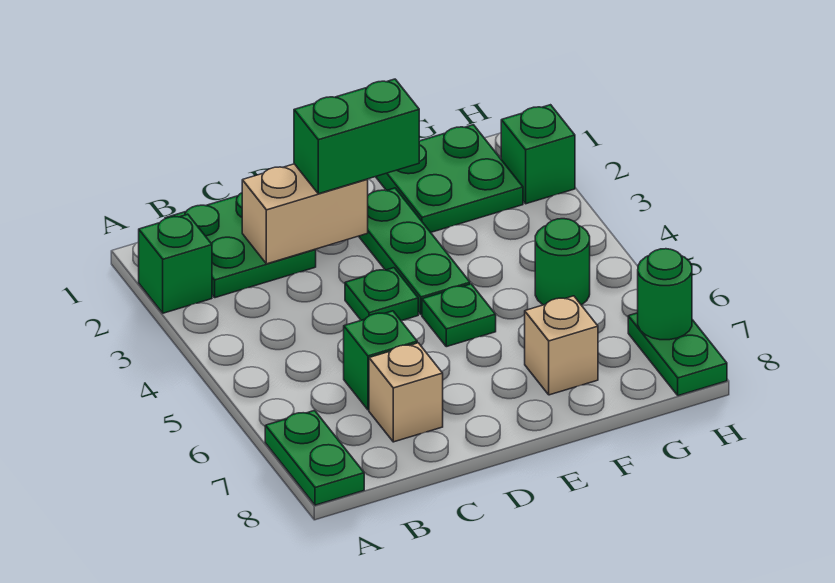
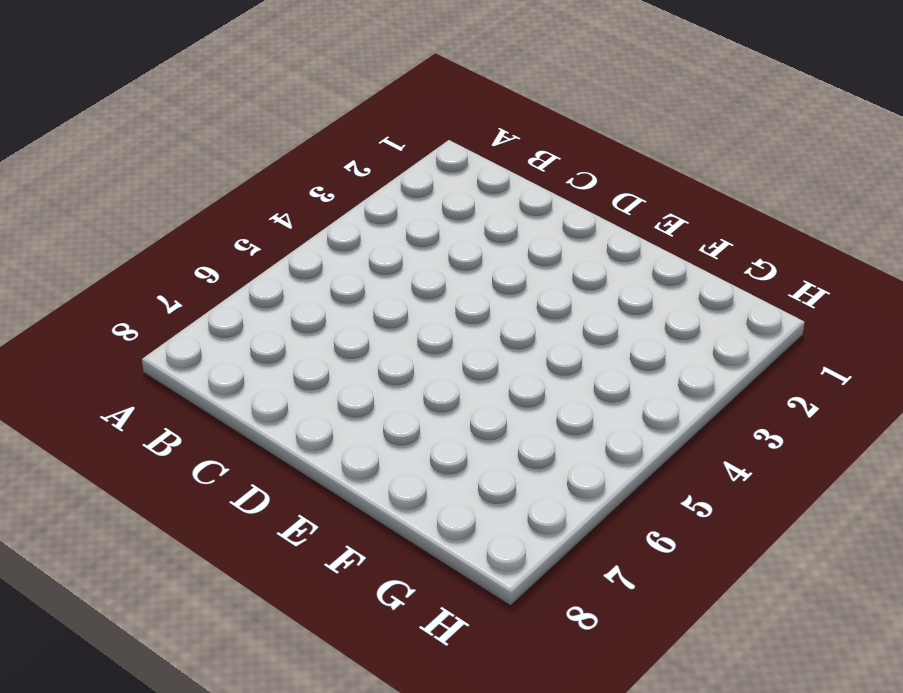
none -> green 1x1 brick [139,214,212,313]
none -> green 1x2 plate [265,410,364,505]
none -> green 2x2 plate [166,193,316,298]

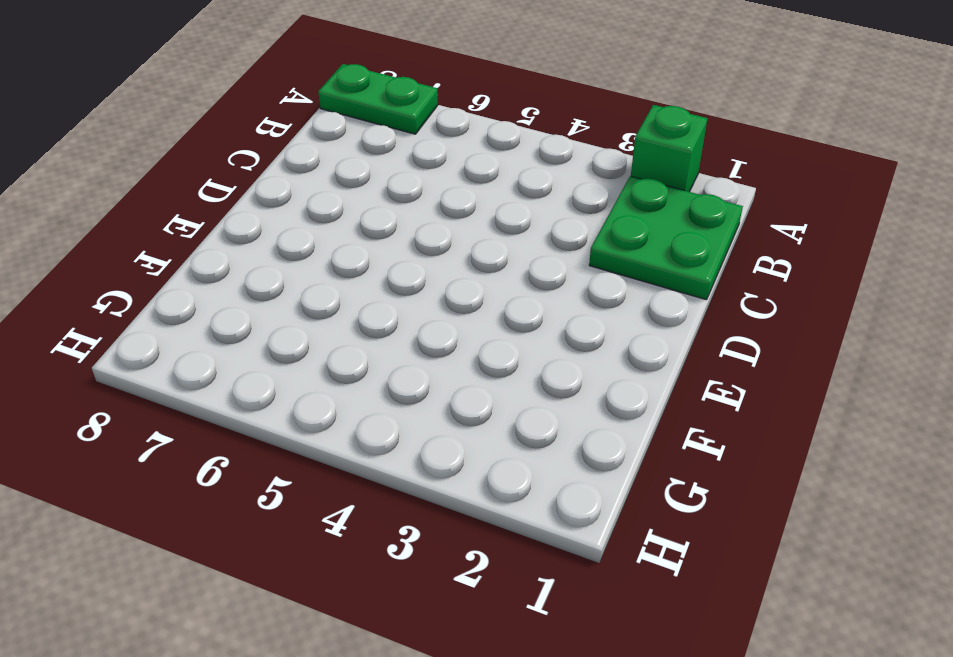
none -> green 1x1 brick [344,311,417,410]
none -> tan 1x1 brick [369,343,443,442]
none -> green 1x1 plate [345,268,418,321]

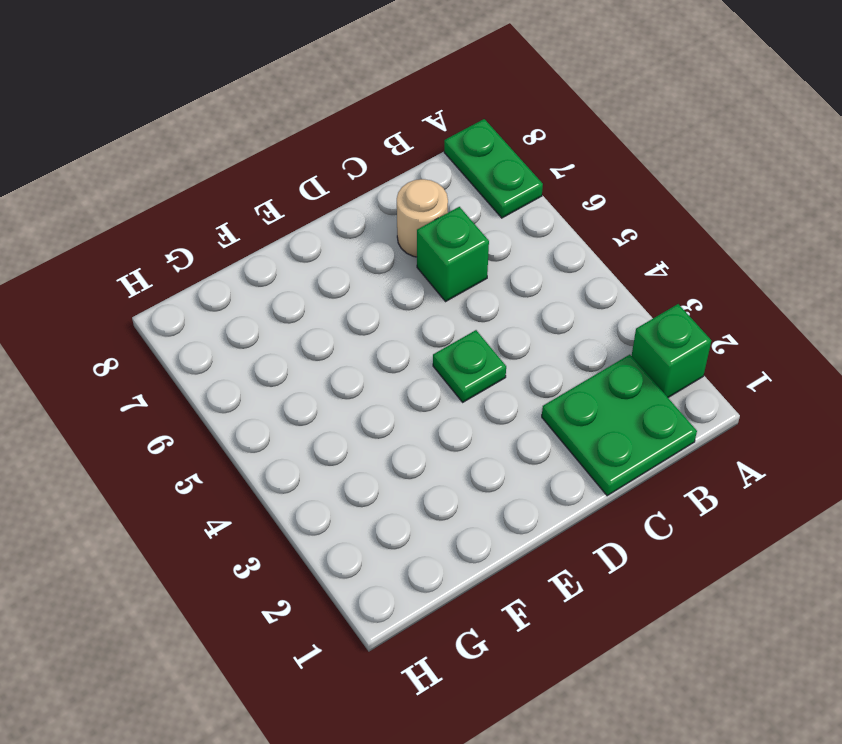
tan 1x1 round brick [397,179,448,257] -> tan 1x1 brick [369,343,443,442]
none -> green 1x3 plate [359,188,470,315]
none -> green 1x1 plate [422,284,496,347]
none -> green 2x2 plate [376,125,523,232]

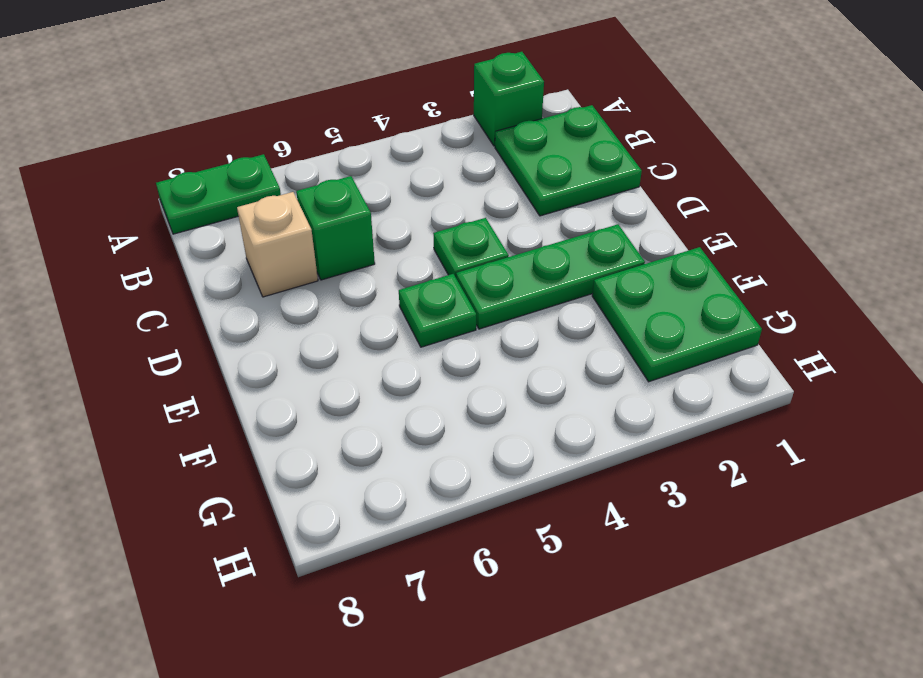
none -> tan 1x1 brick [525,296,598,395]
none -> green 1x1 round brick [535,219,590,305]
none -> green 1x1 brick [501,105,575,204]

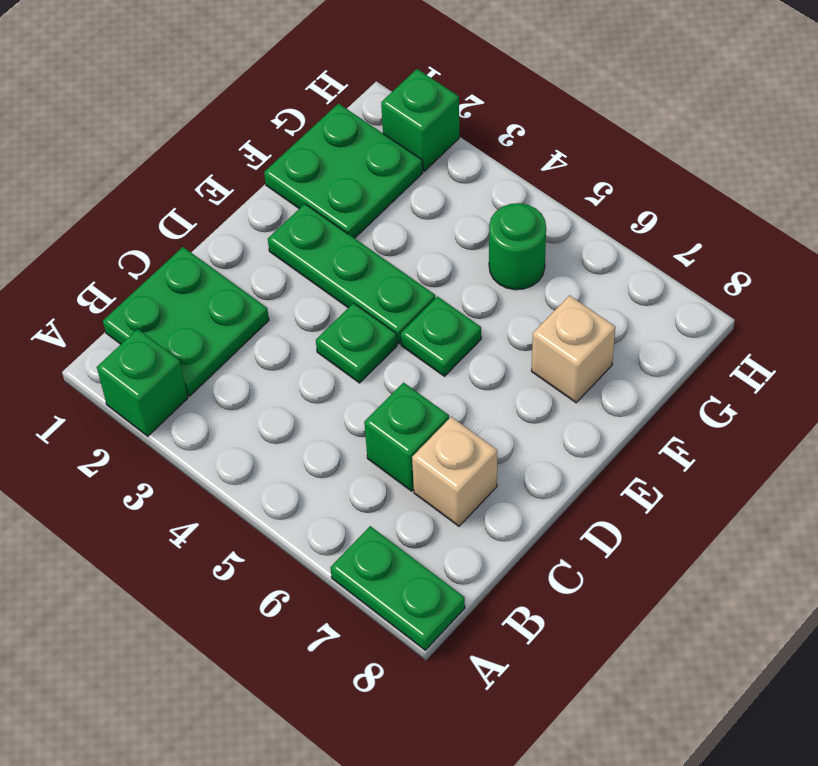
none -> green 1x2 plate [628,313,727,396]
none -> tan 1x2 brick [242,164,368,264]
none -> green 1x1 round brick [638,249,692,340]

